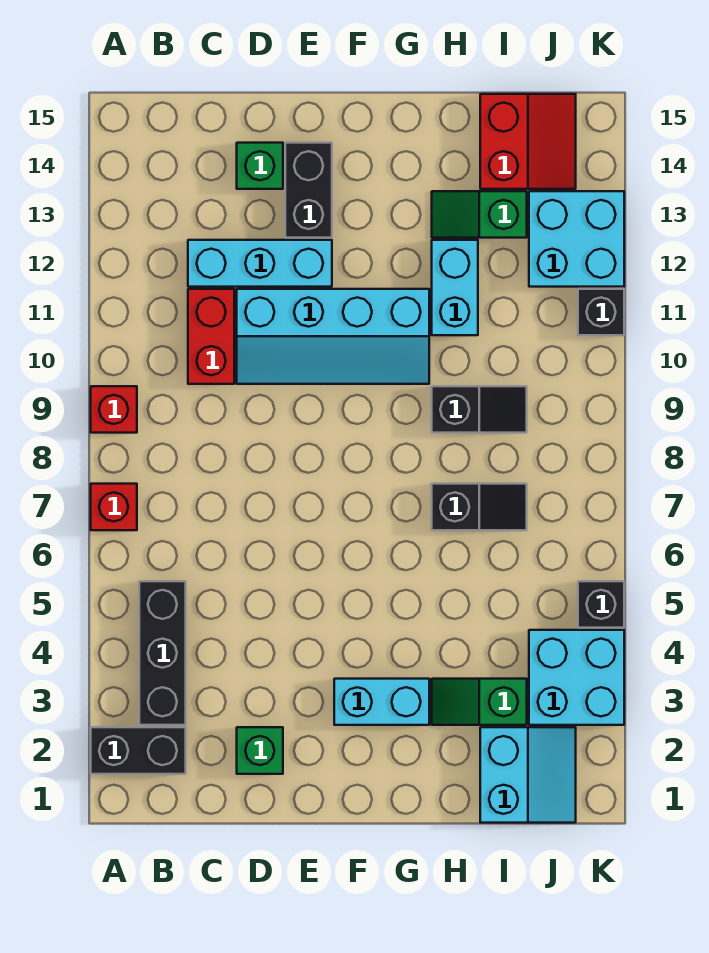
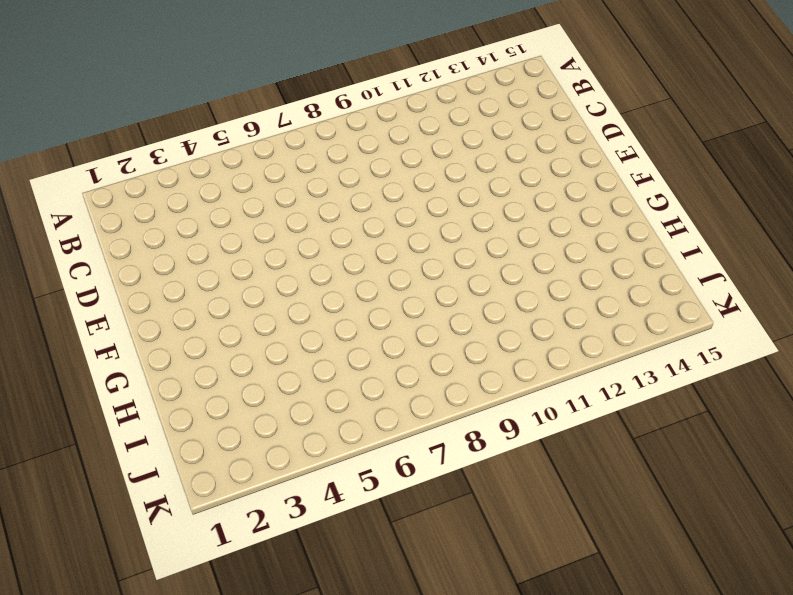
none -> black 1x2 brick [91,727,186,774]
none -> red 1x1 brick [91,484,137,530]
none -> red 1x1 brick [91,386,137,433]

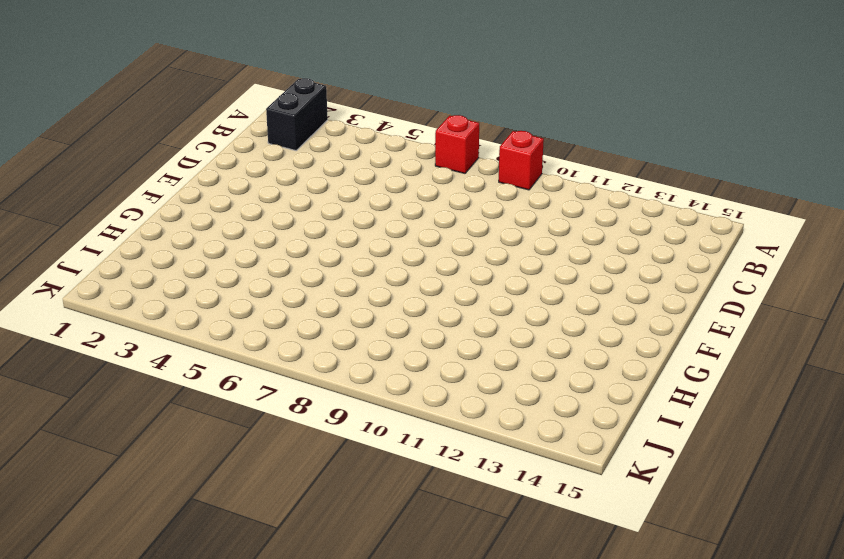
none -> black 1x3 brick [139,581,186,725]
none -> red 1x2 brick [188,289,234,384]
none -> cyan 1x3 brick [188,240,332,287]

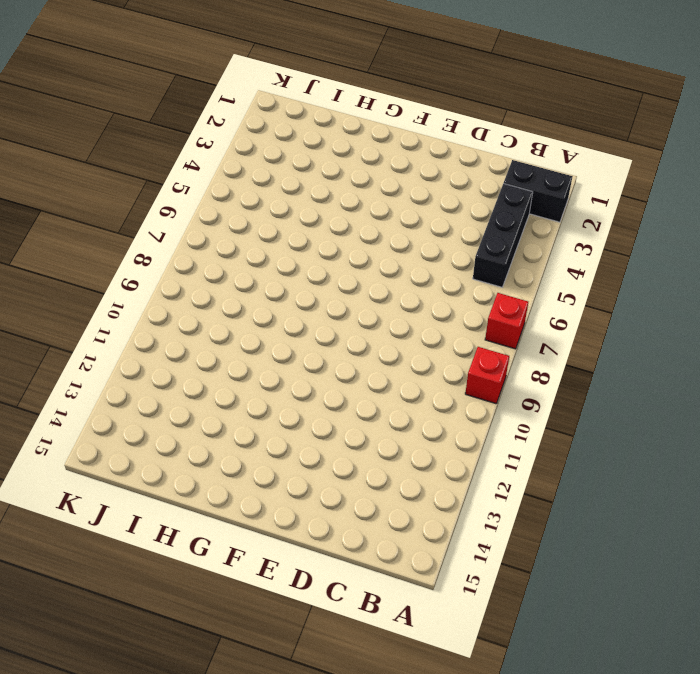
none -> red 1x2 brick [188,289,234,384]
none -> cyan 1x3 brick [188,240,332,287]
none -> green 1x1 brick [237,727,283,774]

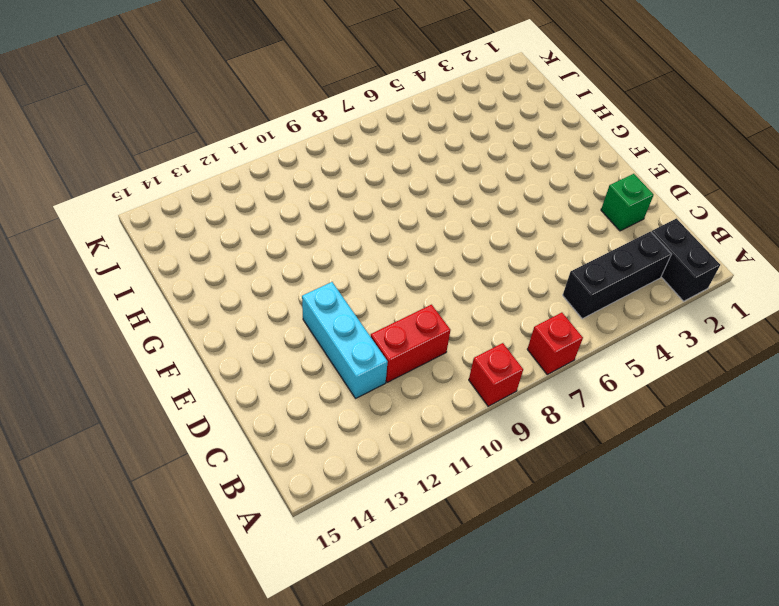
none -> cyan 2x4 slope [237,289,429,384]
none -> green 1x1 brick [237,143,283,189]
none -> black 1x2 brick [285,143,332,238]

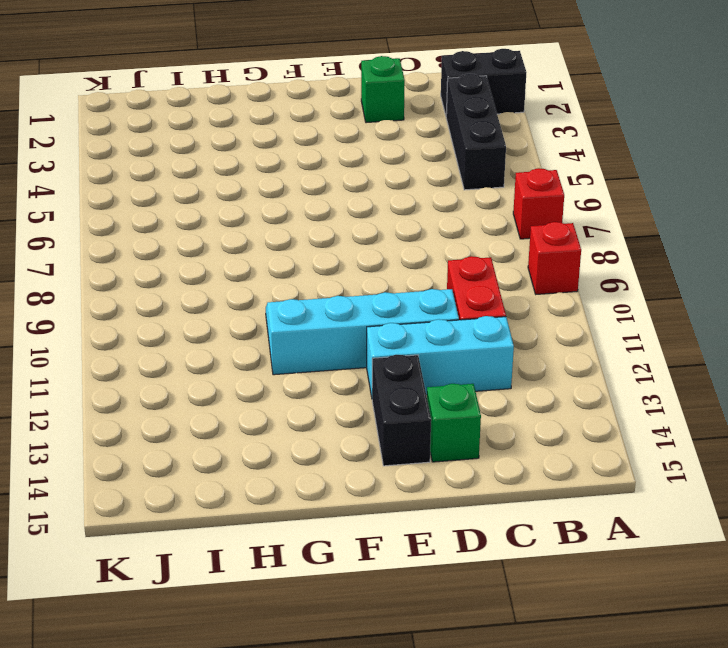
none -> cyan 1x2 brick [334,679,429,725]
none -> green 1x2 slope [432,679,527,725]
none -> black 1x2 slope [432,484,527,530]

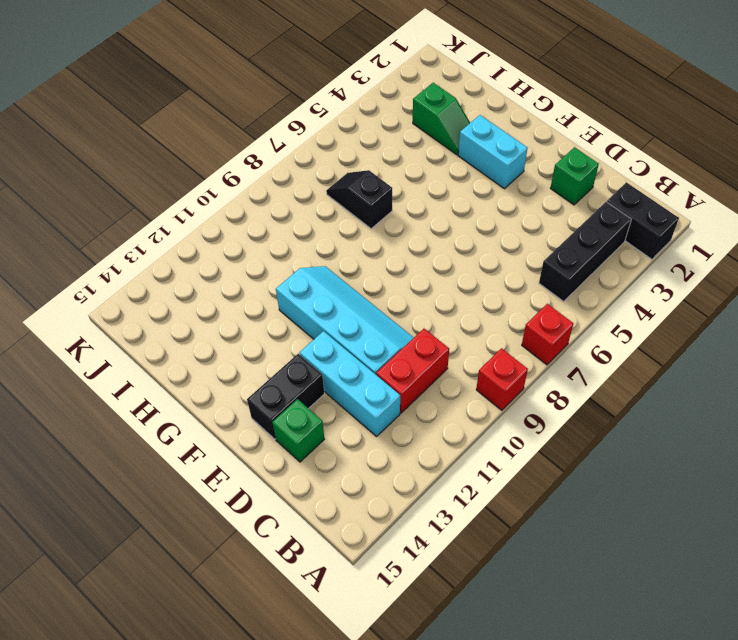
none -> black 1x2 slope [432,386,527,433]
none -> cyan 1x2 brick [432,240,478,335]
none -> green 1x2 slope [432,191,527,238]

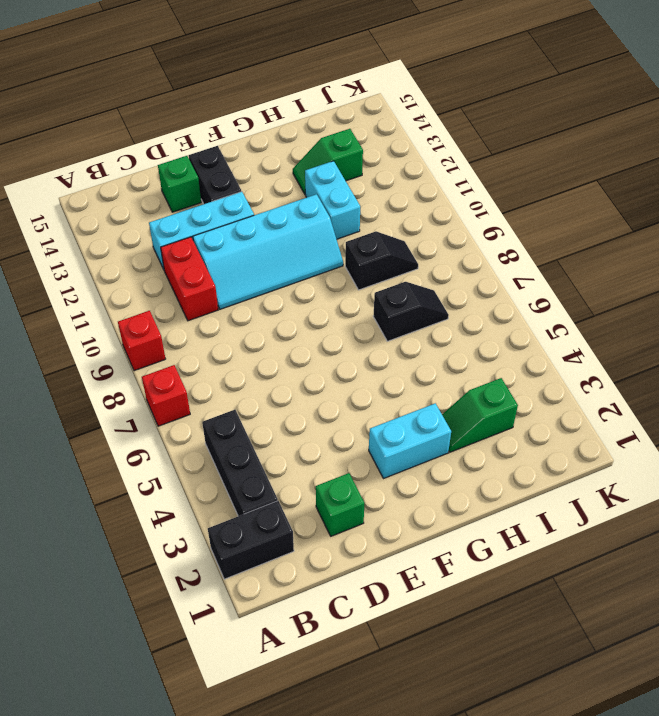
none -> cyan 2x2 slope [480,727,576,823]
none -> red 2x2 slope [480,94,576,189]
none -> cyan 2x2 brick [529,630,624,725]

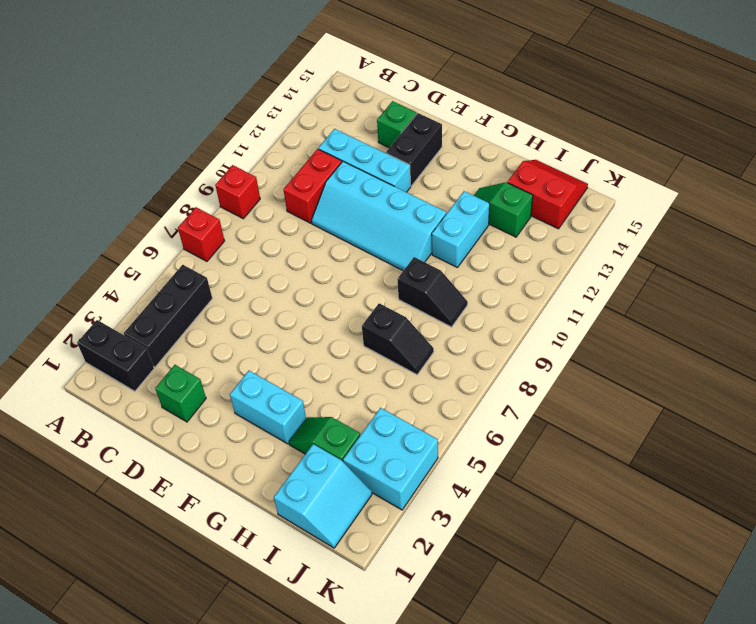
red 2x2 slope [508,160,588,229] -> red 2x2 slope turned to [480,94,576,189]
none -> cyan 2x2 brick [529,191,624,287]
none -> black 1x1 brick [578,581,624,628]
none -> black 1x1 brick [578,289,624,335]

